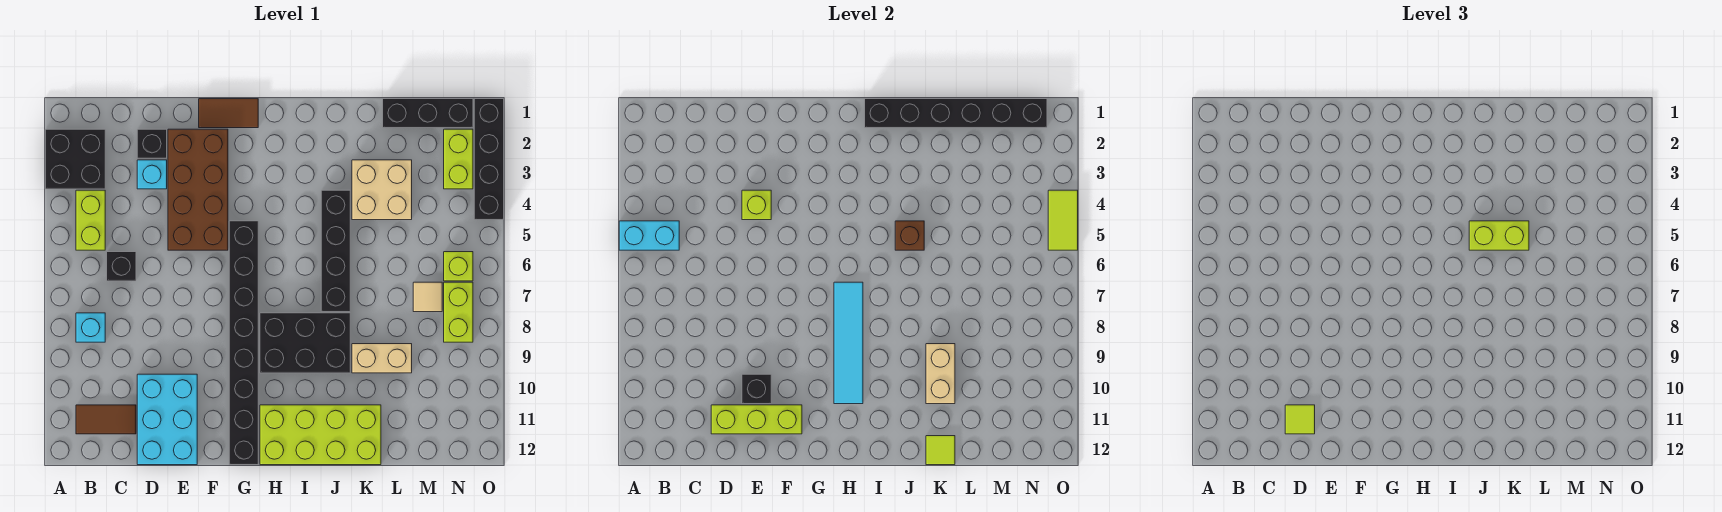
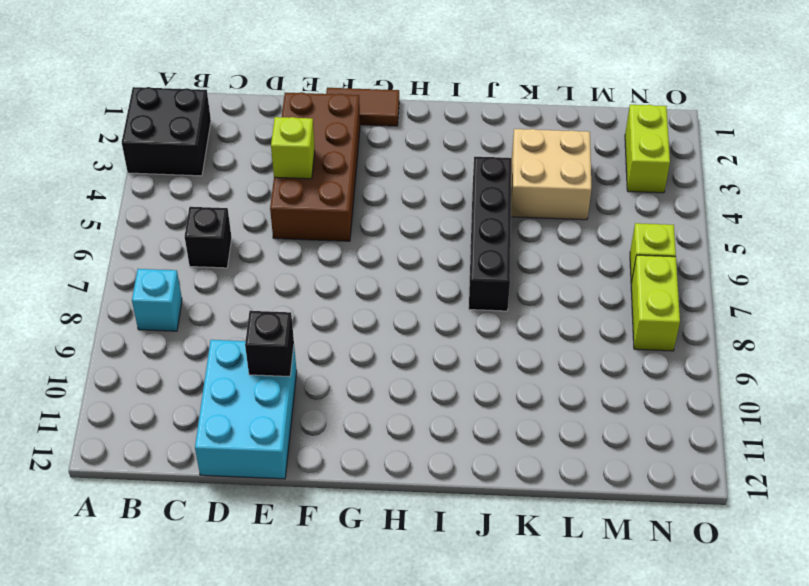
none -> lime 1x2 brick [76,190,105,250]
none -> brown 1x2 tile [76,405,136,434]
none -> black 1x1 brick [137,129,167,158]
none -> cyan 1x1 brick [137,160,167,189]

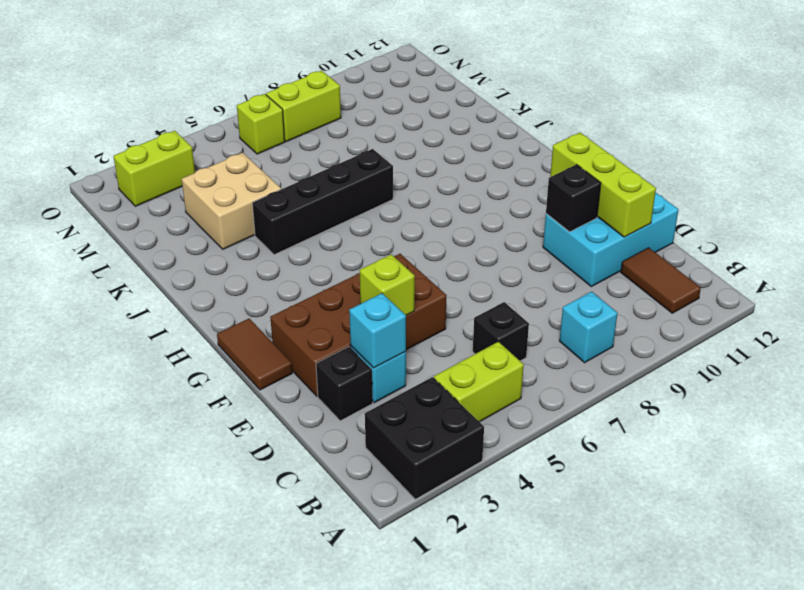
cyan 1x1 brick [349,293,406,368] -> none
none -> black 1x8 brick [229,221,258,465]
none -> black 2x3 brick [260,313,350,373]
none -> lime 2x4 brick [260,405,381,465]
none -> tan 1x2 brick [352,344,412,373]

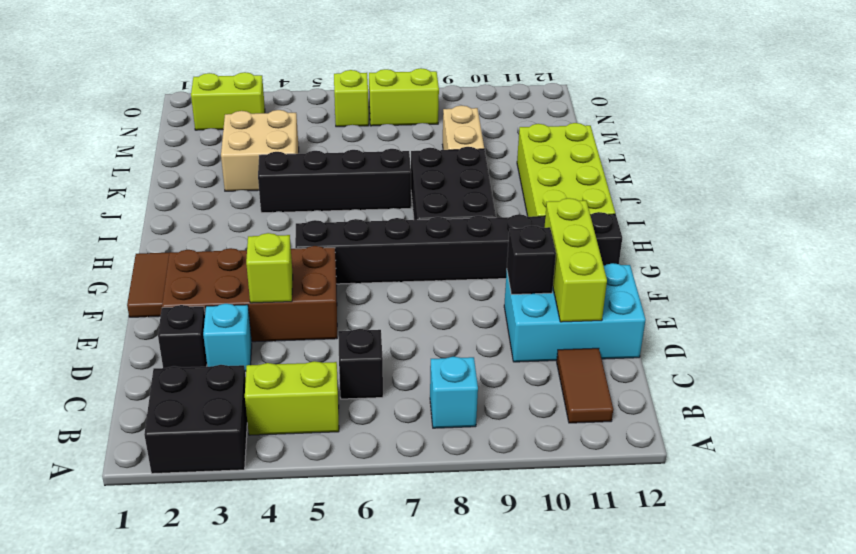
none -> black 1x3 brick [383,99,473,128]
none -> tan 1x1 tile [413,282,442,312]
none -> black 1x4 brick [474,99,504,220]
none -> cyan 1x2 brick [619,221,679,250]

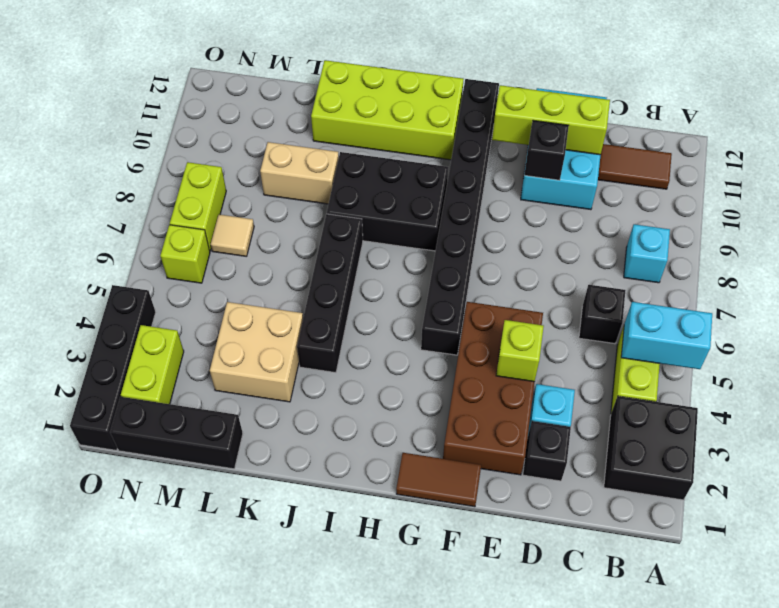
none -> cyan 1x4 tile [834,282,863,404]
none -> black 1x6 brick [865,99,1047,128]
none -> brown 1x1 brick [895,221,924,250]
none -> tan 1x2 brick [926,344,955,404]

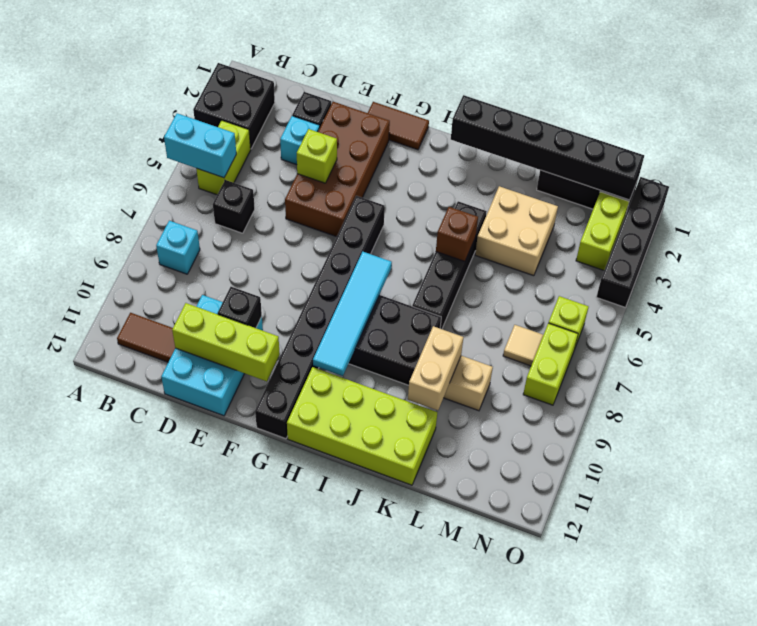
none -> lime 1x1 tile [926,436,955,465]
none -> lime 1x2 tile [1048,190,1078,250]
none -> lime 1x1 tile [1285,405,1315,434]
none -> lime 1x2 brick [1469,221,1529,250]

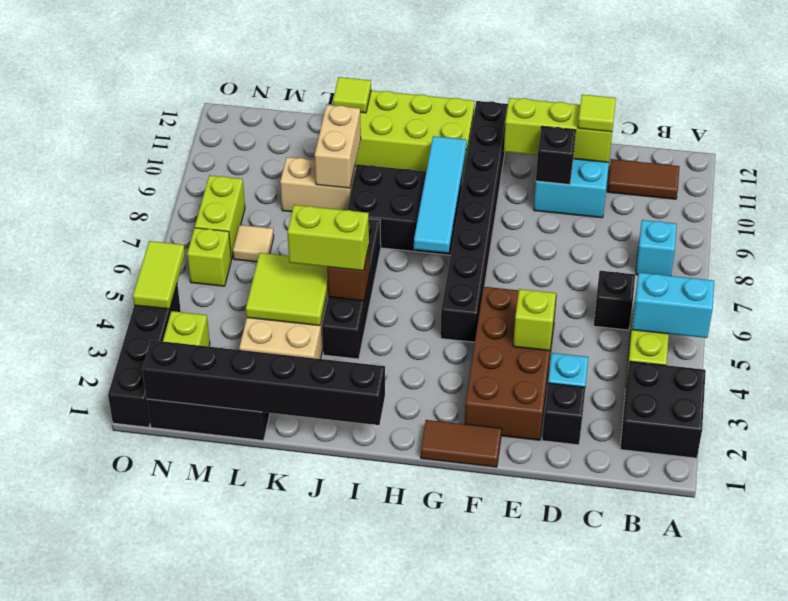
lime 2x2 tile [246,253,328,326] -> none

